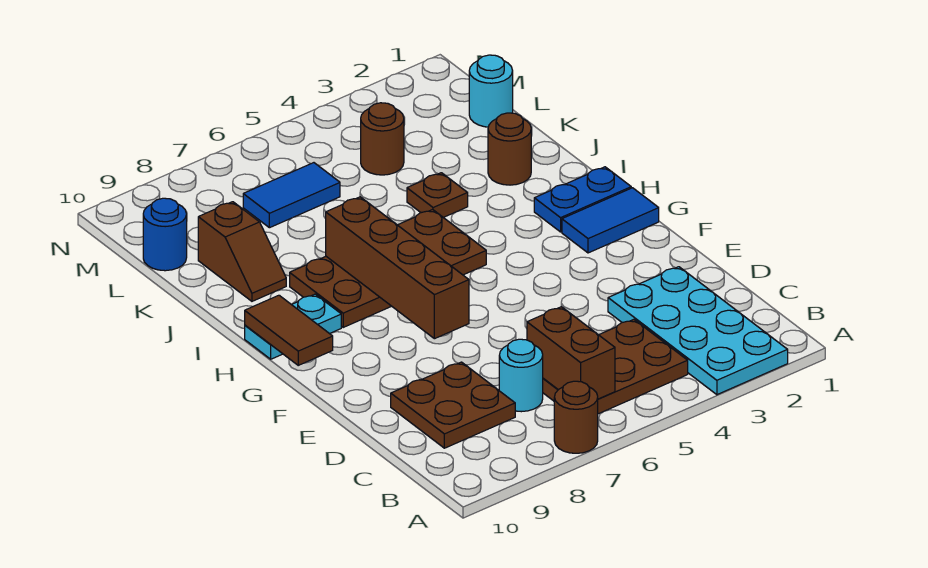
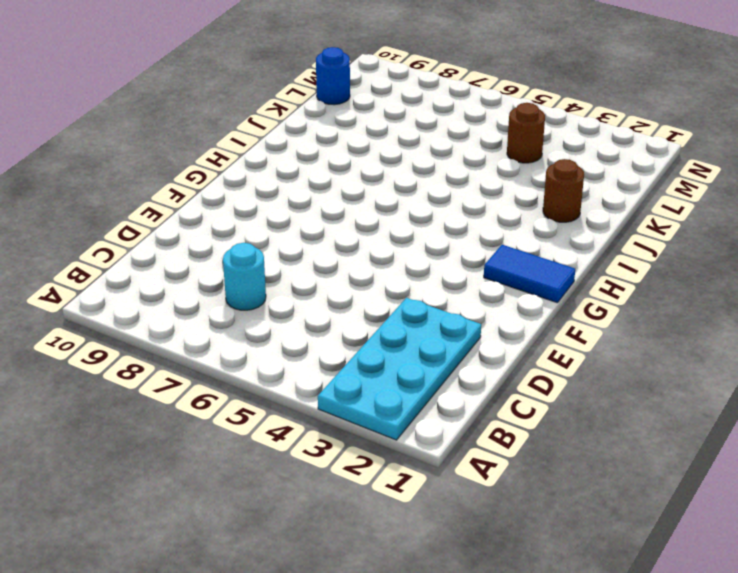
none -> brown 1x1 round brick [554,381,598,453]
none -> brown 2x3 plate [543,319,688,414]
none -> brown 2x2 plate [391,362,515,448]

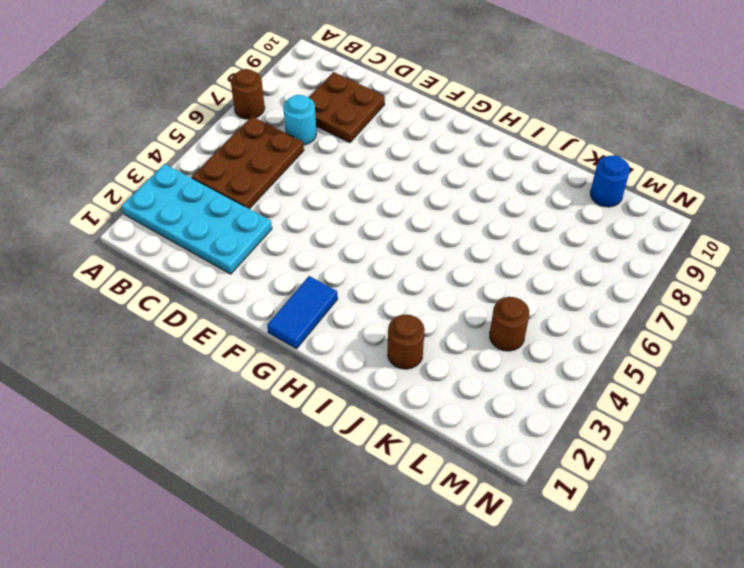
none -> blue 1x2 plate [534,167,631,232]
none -> brown 2x4 plate [290,210,486,327]
none -> cyan 1x2 plate [245,294,341,359]

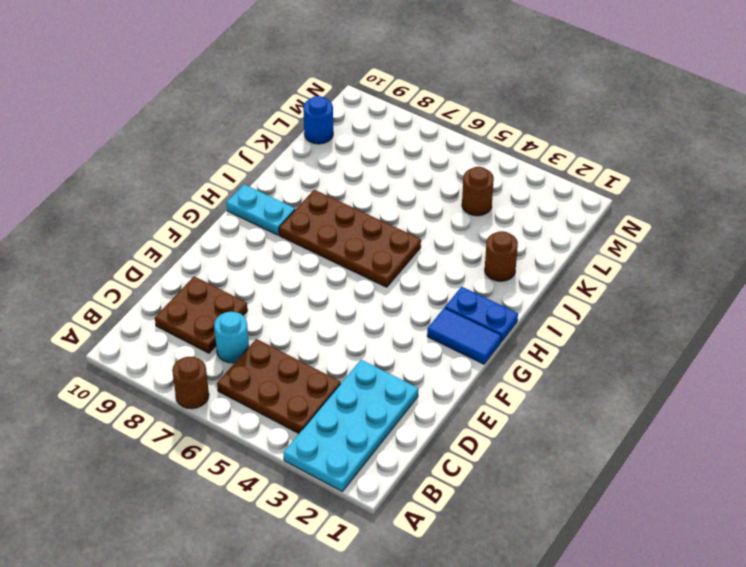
none -> brown 1x1 plate [407,173,468,217]
none -> brown 1x2 slope [198,202,286,301]
none -> cyan 1x1 round brick [469,55,513,127]

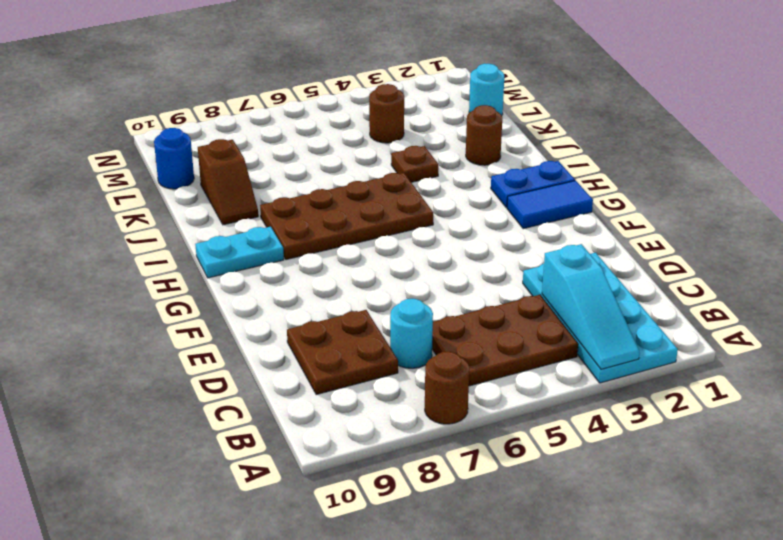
cyan 1x3 slope [542,244,640,369] -> none
none -> blue 1x2 tile [243,163,340,228]
none -> brown 1x2 brick [527,307,615,399]
none -> brown 1x4 brick [326,197,469,339]

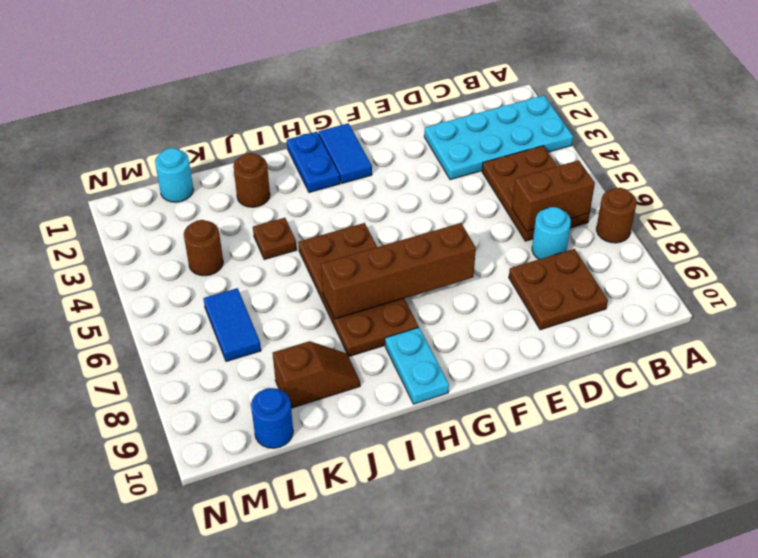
none -> brown 1x2 tile [245,295,333,365]

